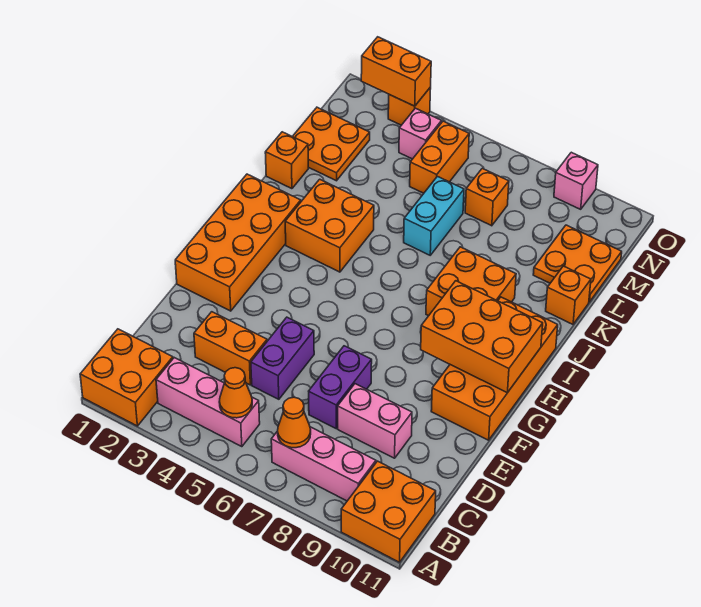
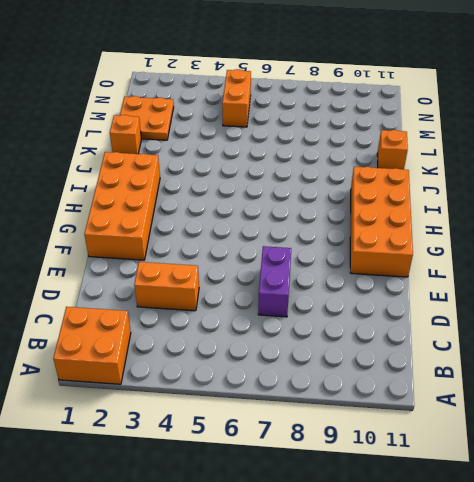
none -> orange 2x2 brick [341,461,436,562]
none -> pink 1x3 brick [156,358,260,447]
none -> pink 1x3 brick [271,427,376,501]

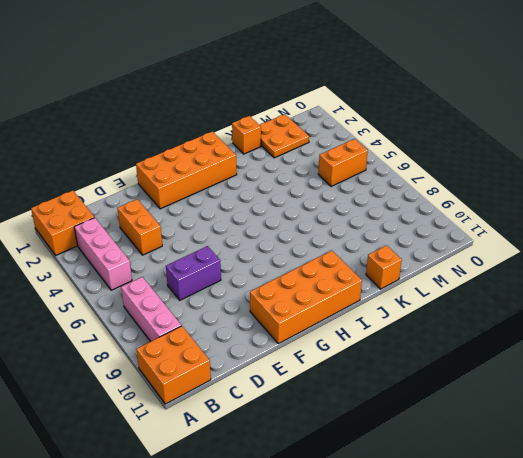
none -> purple 1x2 brick [251,317,314,399]
none -> pink 1x2 brick [338,384,412,458]
none -> orange 2x2 brick [285,179,374,272]

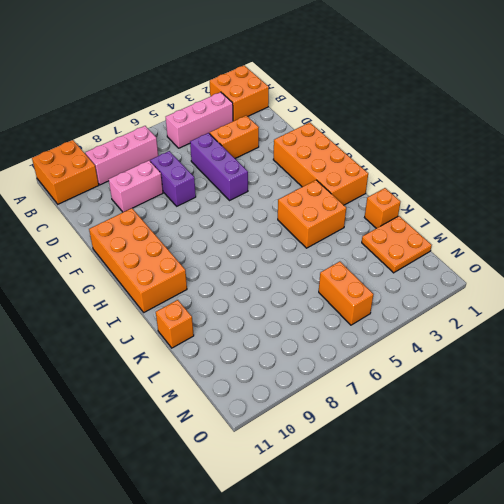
purple 1x3 brick [190,133,248,200] -> purple 1x2 brick [251,317,314,399]
none -> orange 2x2 brick [426,247,516,316]
none -> cyan 1x2 brick [404,177,464,255]
none -> orange 2x2 plate [533,225,622,302]

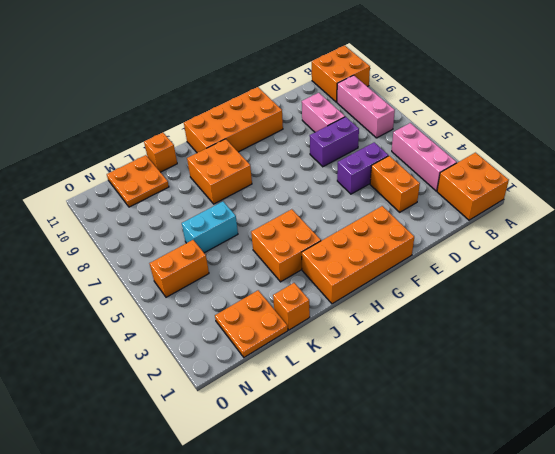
none -> orange 1x1 brick [465,168,509,226]
none -> pink 1x1 brick [399,108,442,159]
none -> orange 1x1 brick [388,87,431,125]

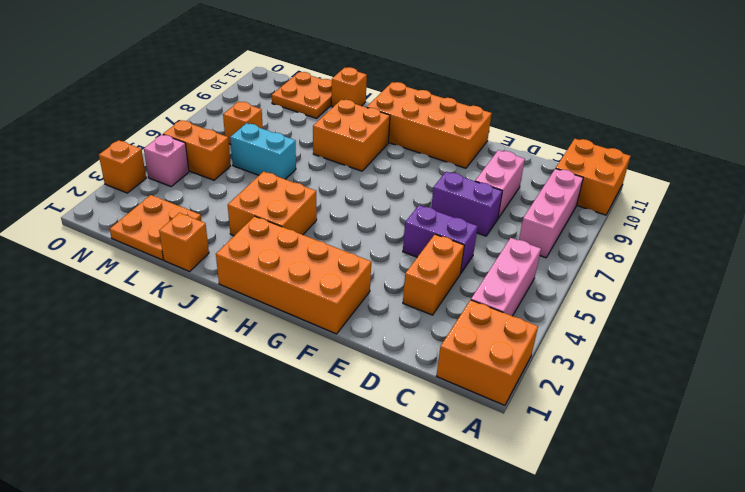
none -> pink 1x1 brick [554,152,598,209]
none -> orange 1x1 cone [219,368,252,418]
none -> orange 1x1 cone [278,397,311,448]

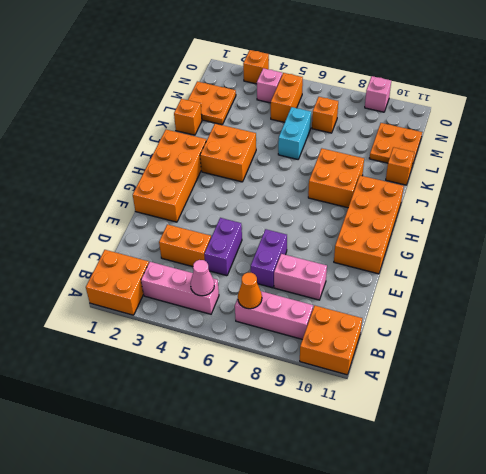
pink 1x1 cone [190,260,214,296] -> orange 1x1 cone [219,368,252,418]
none -> orange 2x3 brick [421,281,543,393]
none -> orange 1x2 brick [361,37,431,106]

